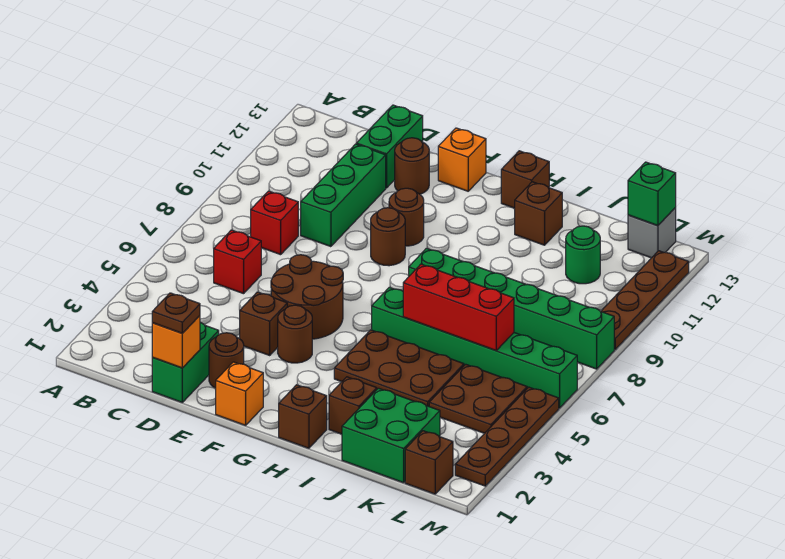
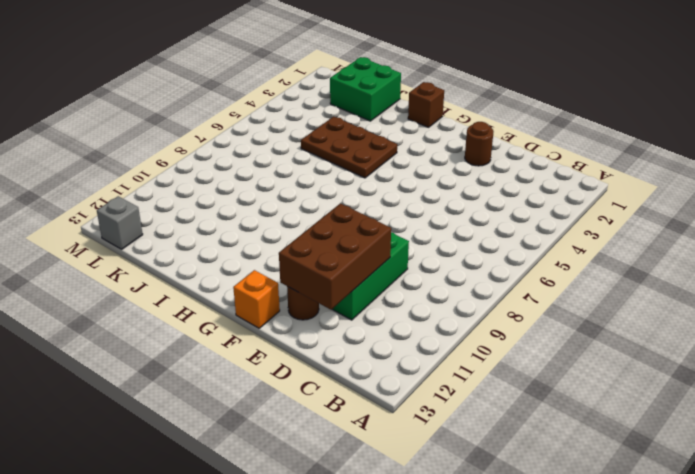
brown 2x3 brick [279,203,391,310] -> none
none -> red 1x1 brick [214,230,261,294]
none -> red 1x1 brick [251,191,298,255]
none -> green 1x2 brick [152,322,219,402]
none -> green 1x2 brick [356,105,423,188]

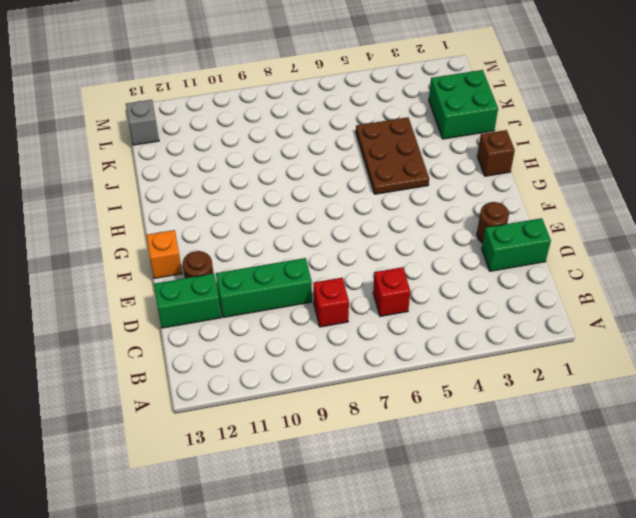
none -> brown 1x1 brick [240,292,287,355]
none -> brown 2x2 round brick [271,255,343,339]
none -> orange 1x1 brick [216,362,263,425]
none -> brown 1x1 round brick [278,305,312,363]

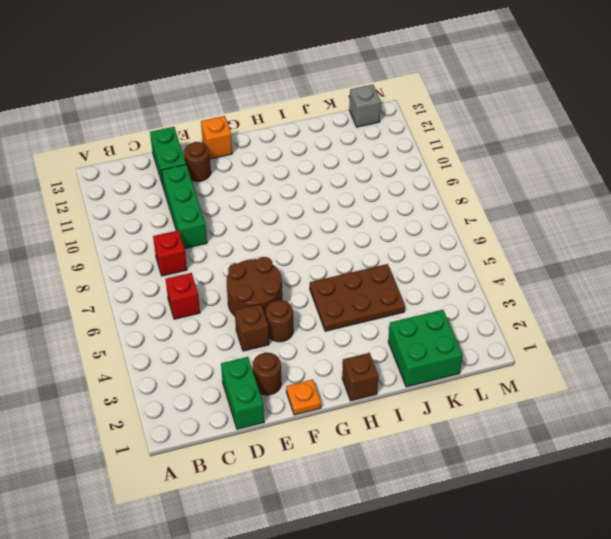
orange 1x1 plate [286,380,321,415] -> orange 1x1 brick [216,362,263,425]
none -> brown 1x1 round brick [371,208,405,266]
none -> brown 1x1 round brick [389,188,424,246]
none -> green 1x6 brick [372,287,577,408]
none -> green 1x6 brick [409,248,614,369]

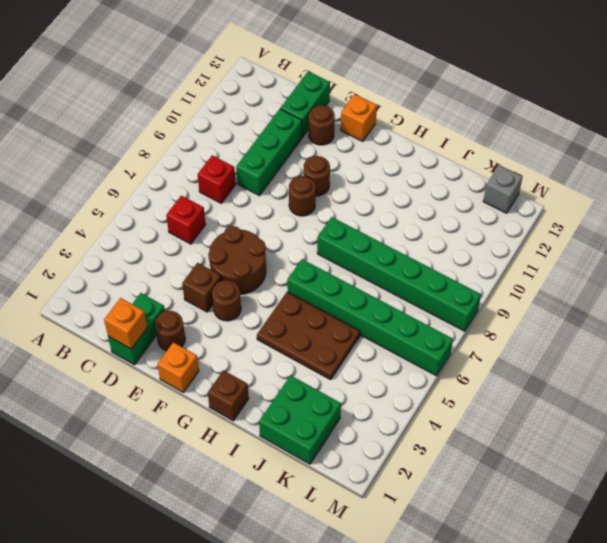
none -> brown 1x1 brick [501,151,549,208]
none -> brown 1x1 brick [329,377,377,434]
none -> brown 1x1 brick [515,182,562,245]
none -> brown 2x2 plate [429,364,527,433]

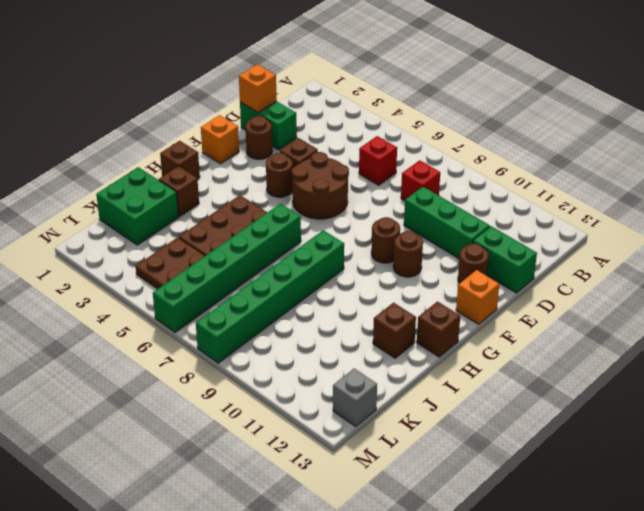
none -> green 1x1 round brick [566,226,600,284]
none -> brown 1x1 brick [405,431,453,494]
none -> brown 1x4 plate [455,387,559,486]
none -> brown 1x4 plate [601,251,689,349]

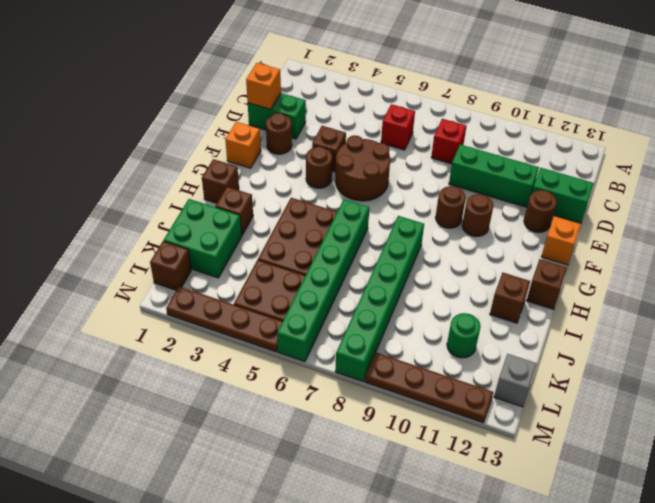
none -> red 1x3 brick [403,264,514,351]
none -> green 1x1 brick [628,162,676,226]
none -> brown 1x1 plate [152,293,200,333]

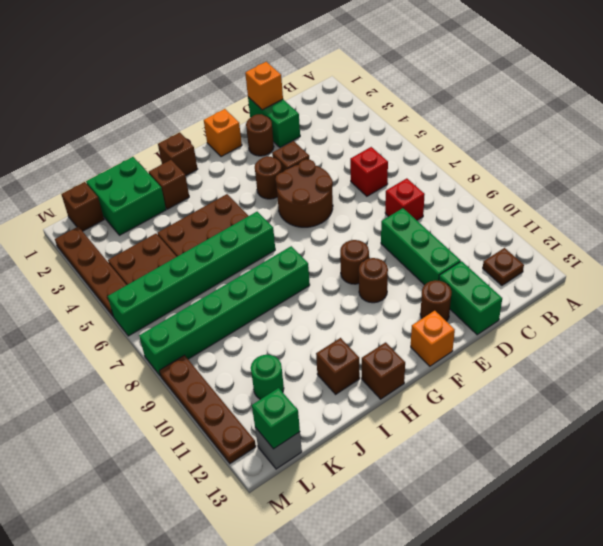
brown 1x1 plate [483,248,524,285] -> brown 1x1 plate moved to [152,293,200,333]
none -> red 1x3 brick [403,264,514,351]

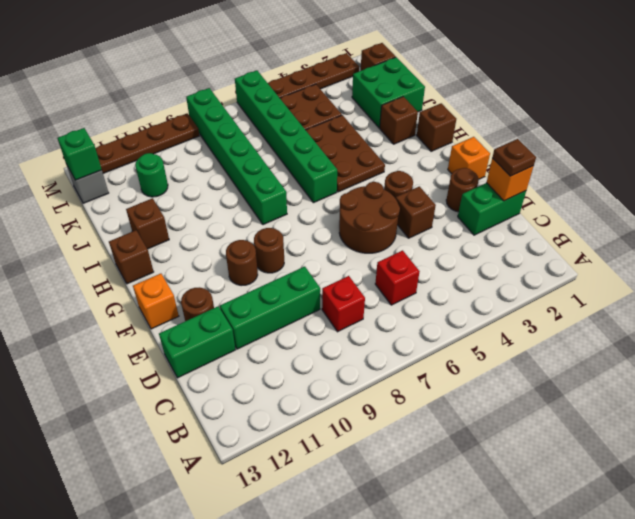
none -> red 1x3 brick [403,264,514,351]

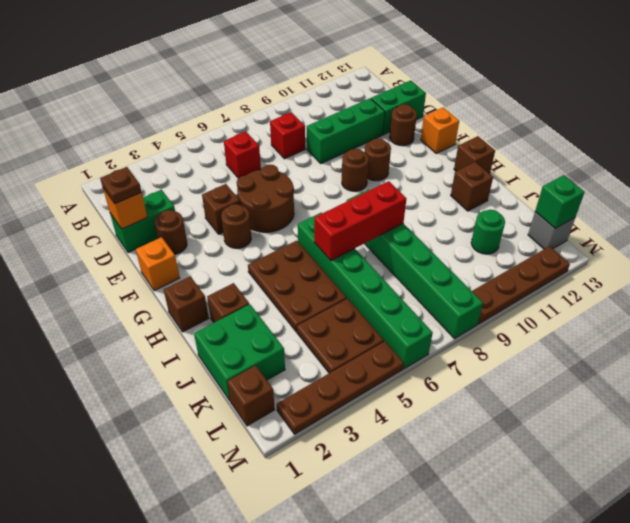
red 1x3 brick [314,181,406,260] -> red 1x3 brick turned to [403,264,514,351]

